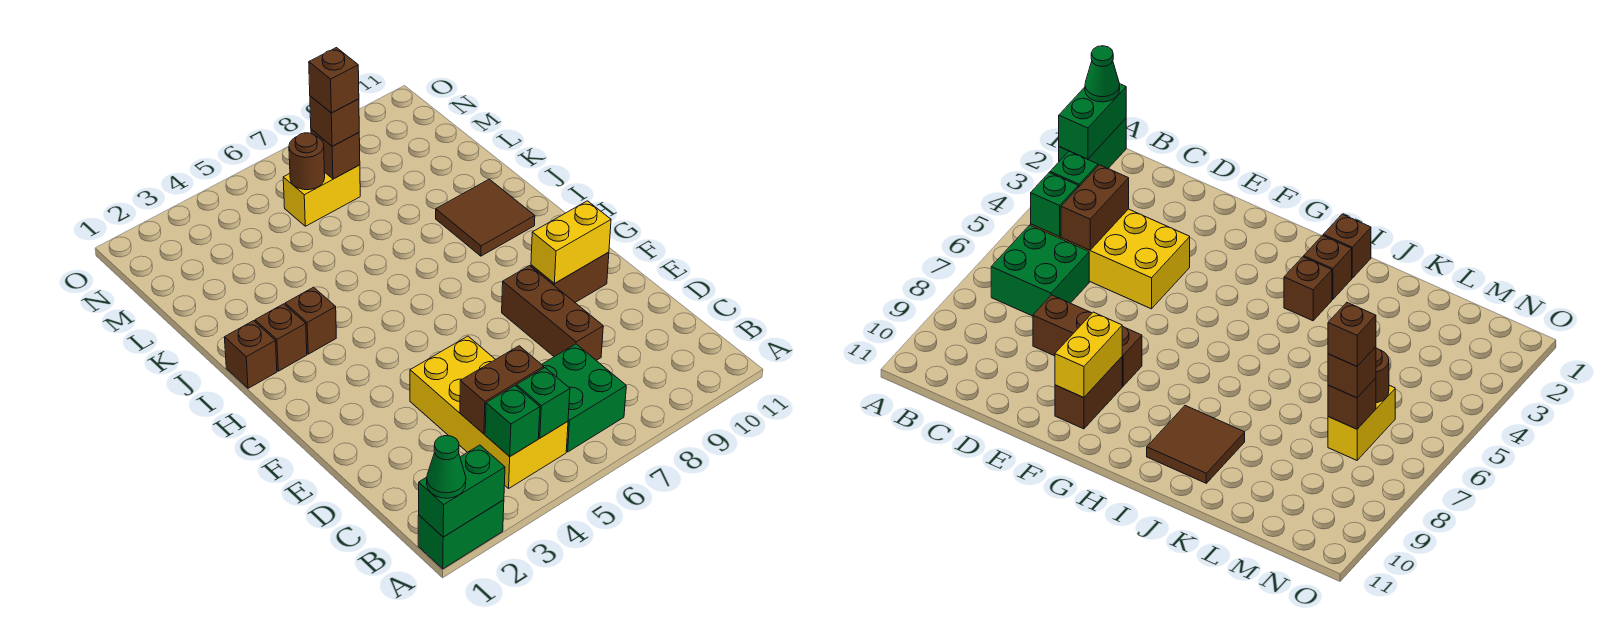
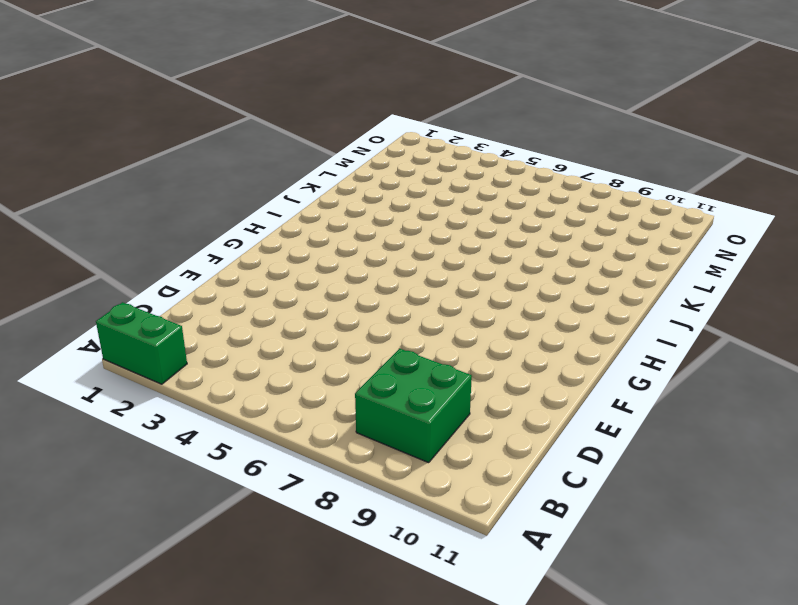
green 2x2 brick [355,349,472,463] -> green 2x2 brick moved to [542,344,626,452]
none -> yellow 2x4 brick [410,336,568,488]
none -> brown 1x3 brick [502,266,603,360]
none -> brown 1x2 brick [531,252,609,302]

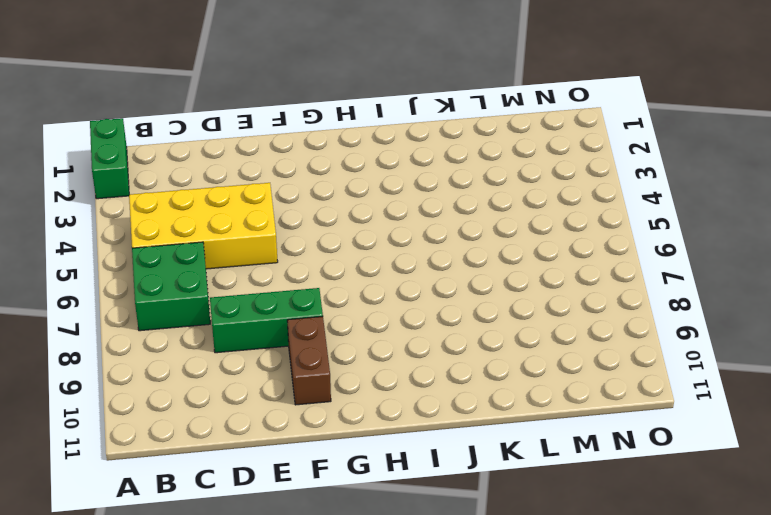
green 1x3 brick [210,288,323,353] -> brown 1x3 brick [502,266,603,360]
none -> brown 1x1 brick [224,321,277,388]
none -> brown 1x1 brick [255,304,307,371]
none -> brown 1x1 brick [285,287,336,354]

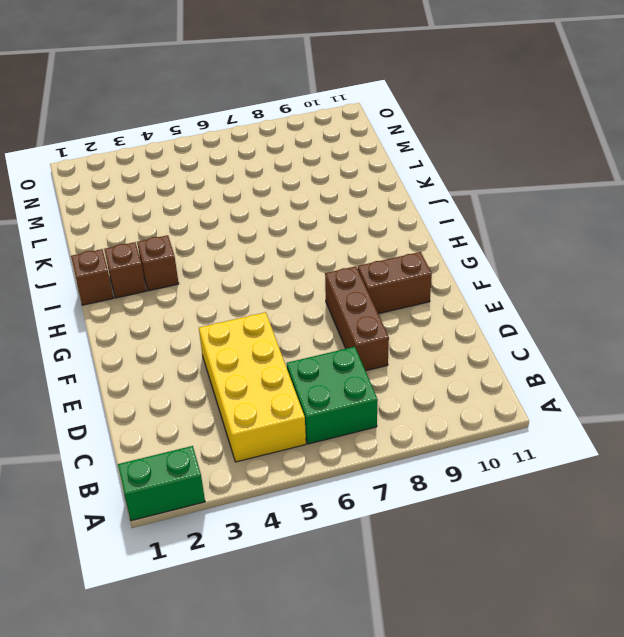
none -> brown 2x2 tile [436,179,535,256]
none -> yellow 1x2 brick [283,165,360,226]
none -> green 1x2 brick [419,445,505,537]

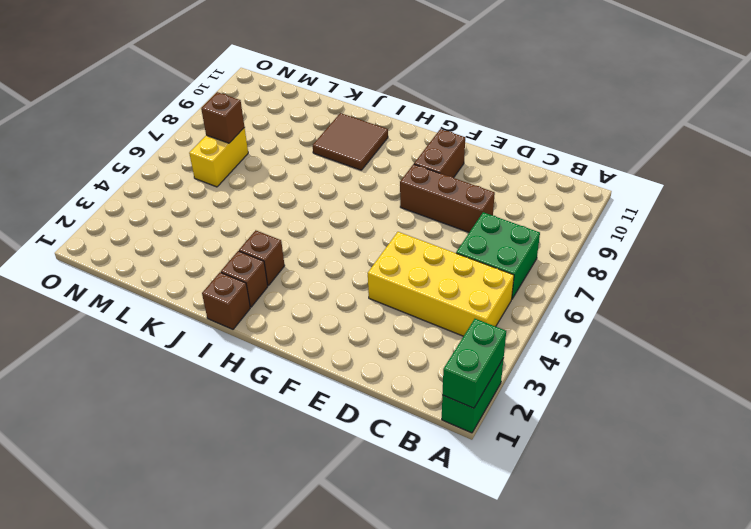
none -> green 1x1 brick [485,386,540,456]
none -> green 1x1 brick [516,368,570,438]
none -> brown 1x2 brick [460,346,544,434]

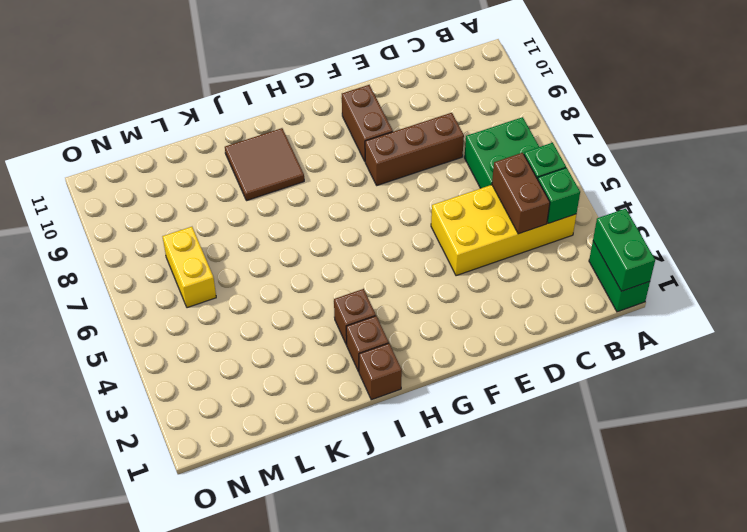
none -> yellow 1x2 brick [531,201,611,284]
none -> brown 1x1 round brick [289,133,325,190]
none -> brown 1x1 brick [311,129,360,179]

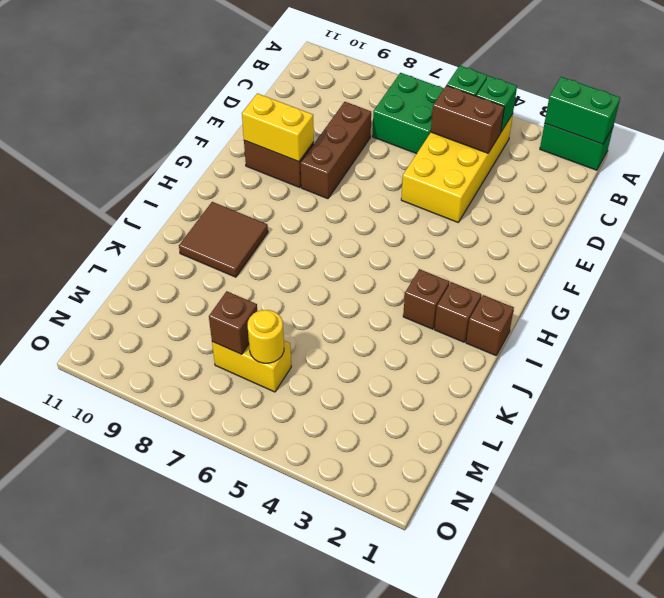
yellow 1x1 round brick [248,310,284,363] -> brown 1x1 round brick [289,133,325,190]
none -> green 1x1 cone [427,436,466,498]
none -> brown 1x1 brick [310,96,359,146]
none -> brown 1x1 brick [309,48,359,113]

